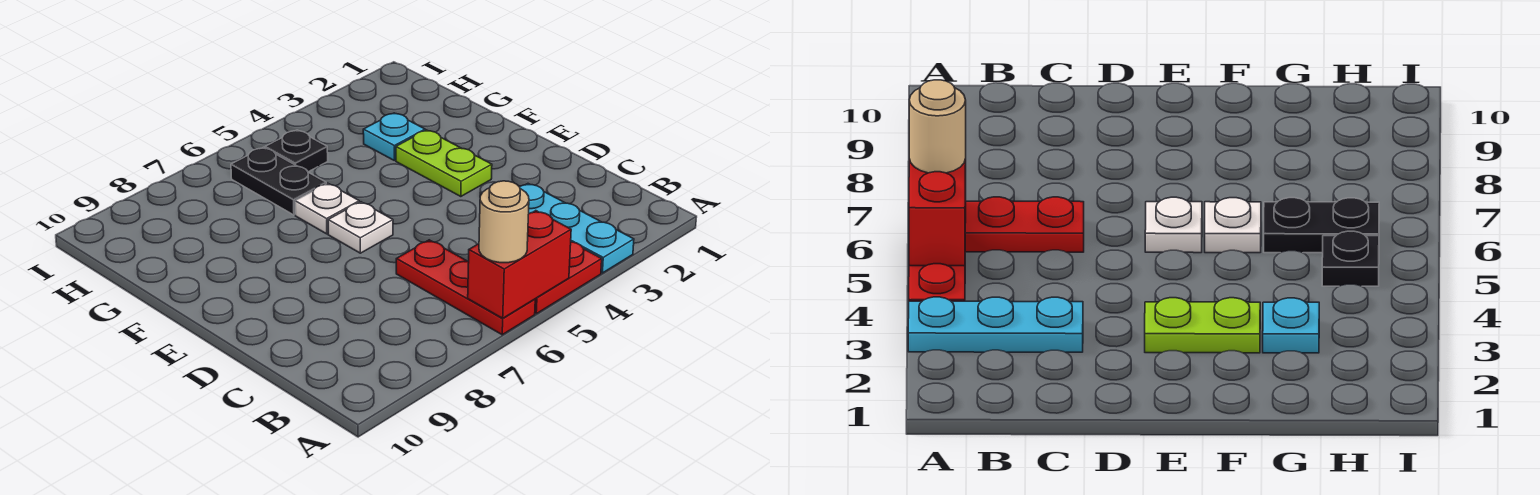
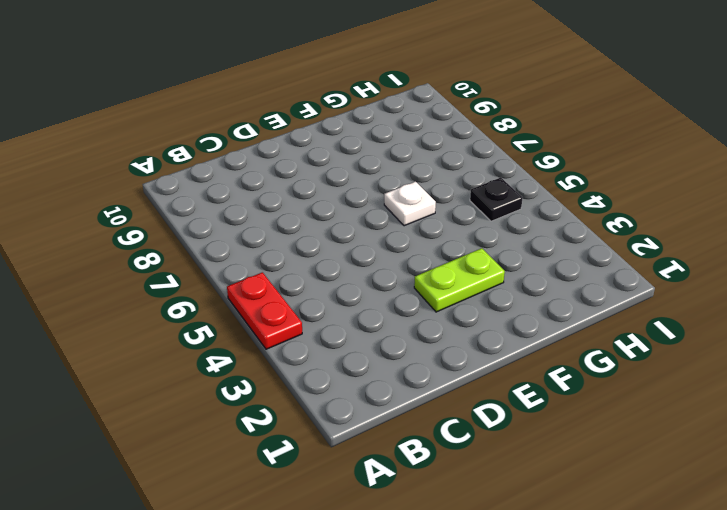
none -> cyan 1x3 plate [520,184,634,273]
none -> red 1x3 plate [396,240,535,335]

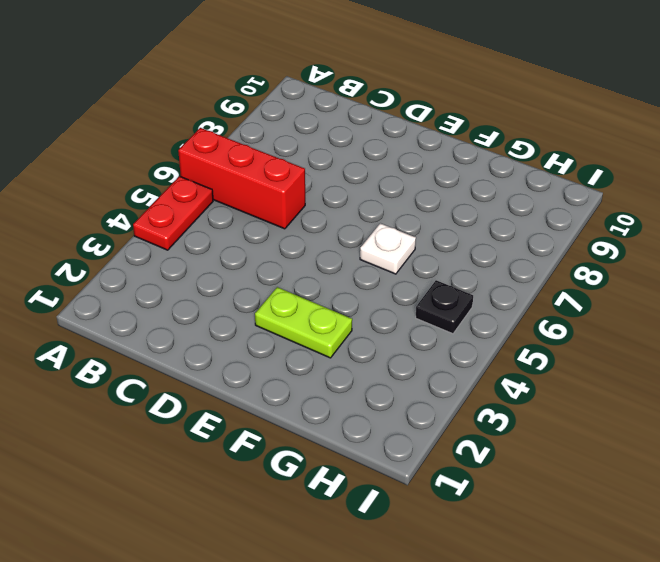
red 1x3 brick [178,128,305,229] -> red 1x3 plate [396,240,535,335]
none -> cyan 1x3 plate [520,184,634,273]
none -> white 1x1 plate [328,202,393,253]

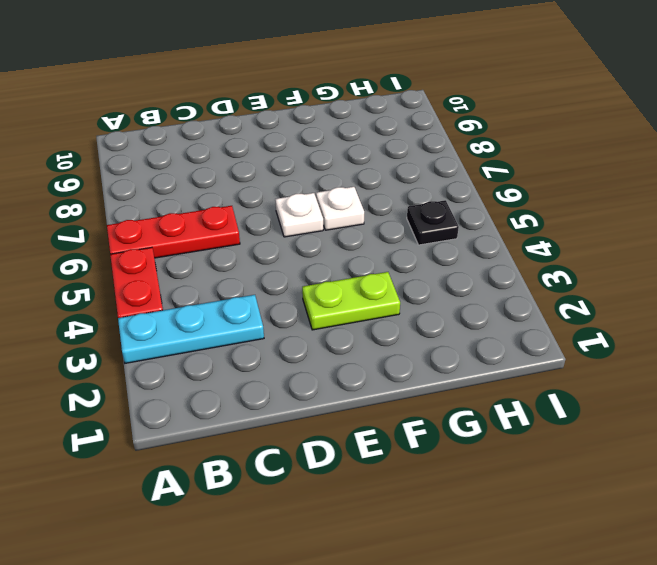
none -> cyan 1x1 plate [363,113,425,160]
none -> black 1x2 plate [231,147,326,215]

